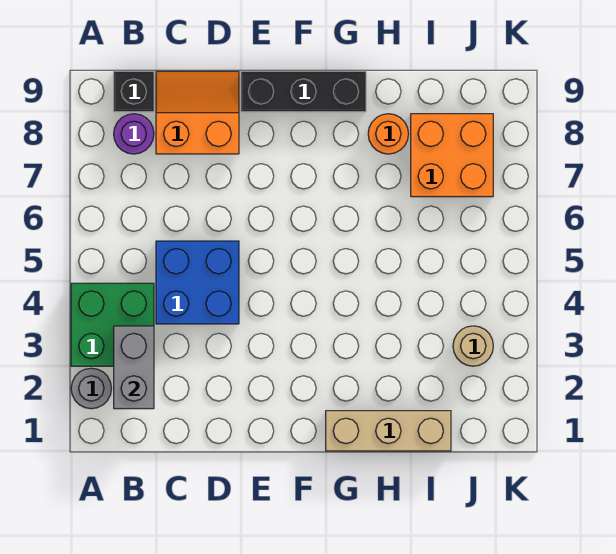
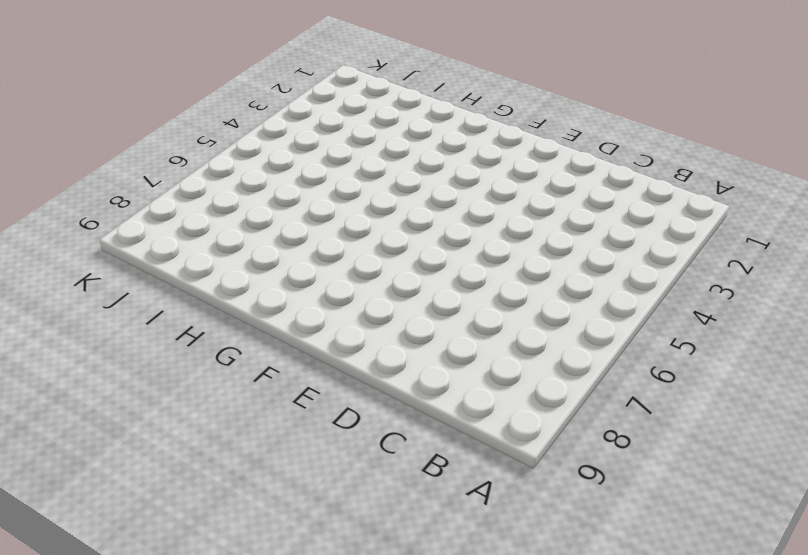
none -> grey 1x1 round brick [71,368,111,409]
none -> green 2x2 brick [71,283,154,366]
none -> purple 1x1 round brick [114,114,154,154]

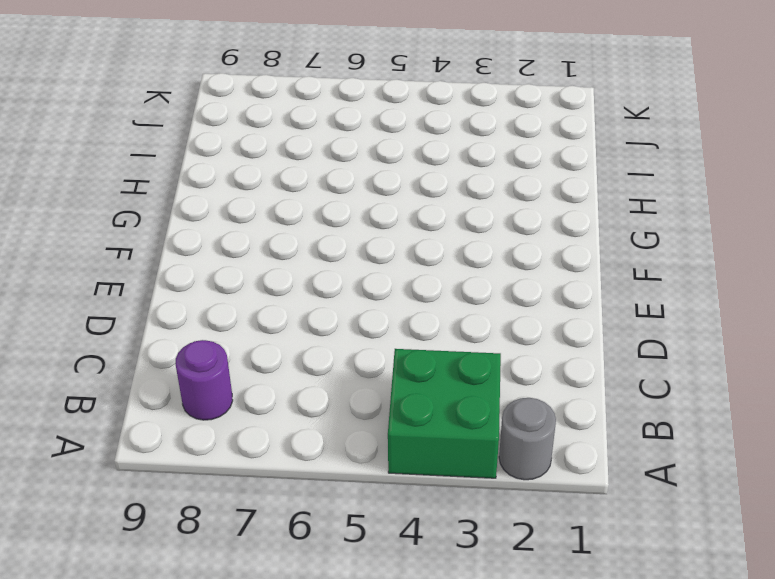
none -> black 1x1 brick [114,71,154,112]
none -> blue 2x2 brick [156,241,239,324]
none -> orange 2x2 slope [156,71,239,154]

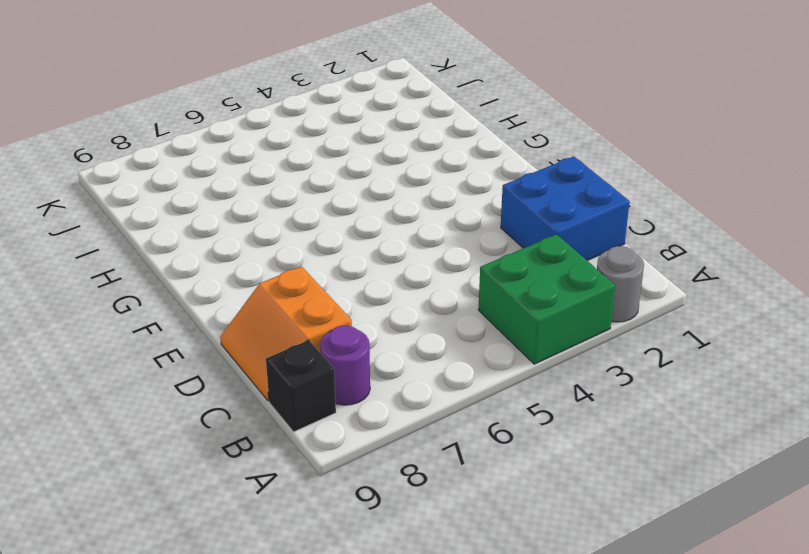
blue 2x2 brick [501,156,630,261] -> blue 2x2 brick moved to [156,241,239,324]
none -> black 1x3 brick [241,71,366,112]
none -> tan 1x3 brick [326,411,451,451]
none -> orange 1x1 round brick [368,114,408,154]

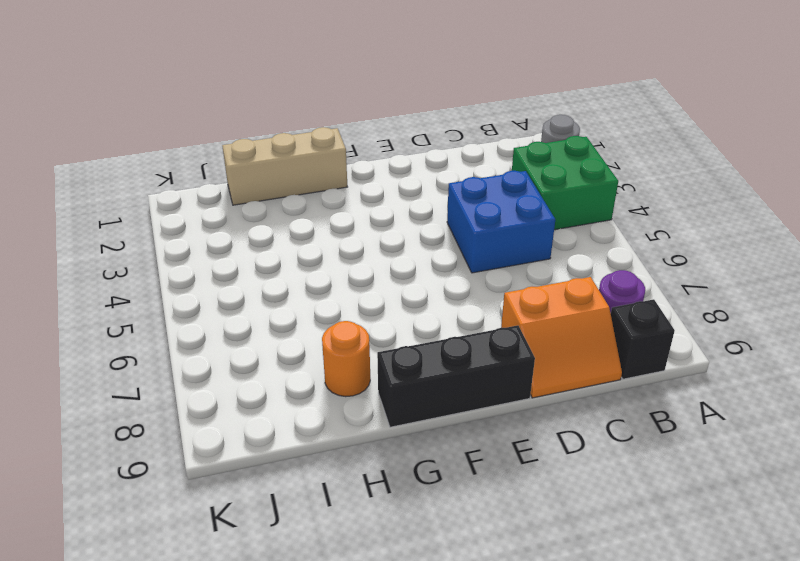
none -> orange 2x2 brick [411,114,493,197]
none -> tan 1x1 round brick [453,326,493,366]
none -> grey 1x2 brick [114,326,154,409]

